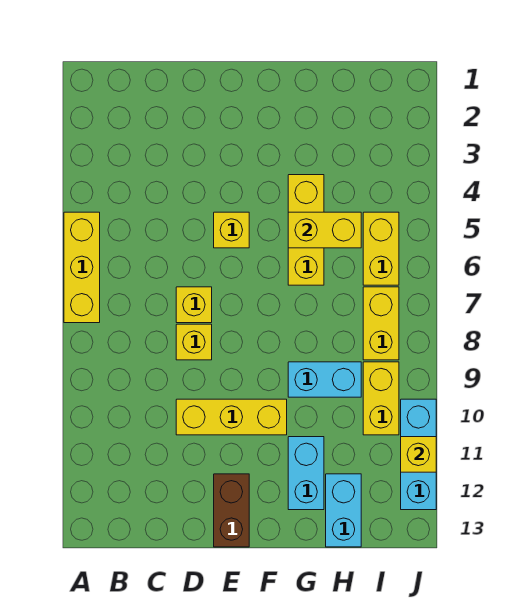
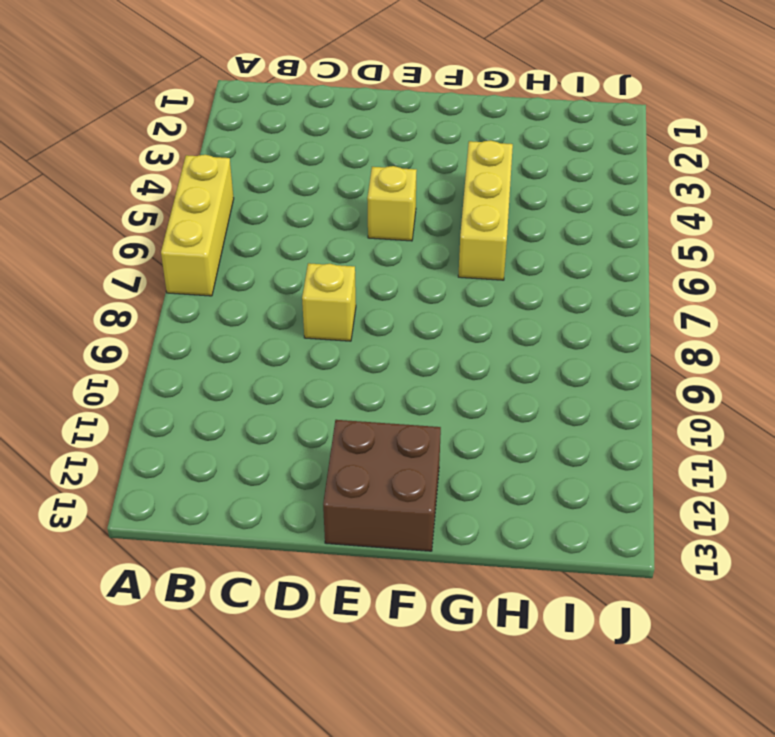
brown 2x2 brick [323,420,441,551] -> brown 1x2 brick [214,474,249,547]
none -> yellow 1x1 brick [176,287,212,323]
none -> yellow 1x3 brick [176,399,287,435]
none -> cyan 1x2 brick [288,362,361,397]

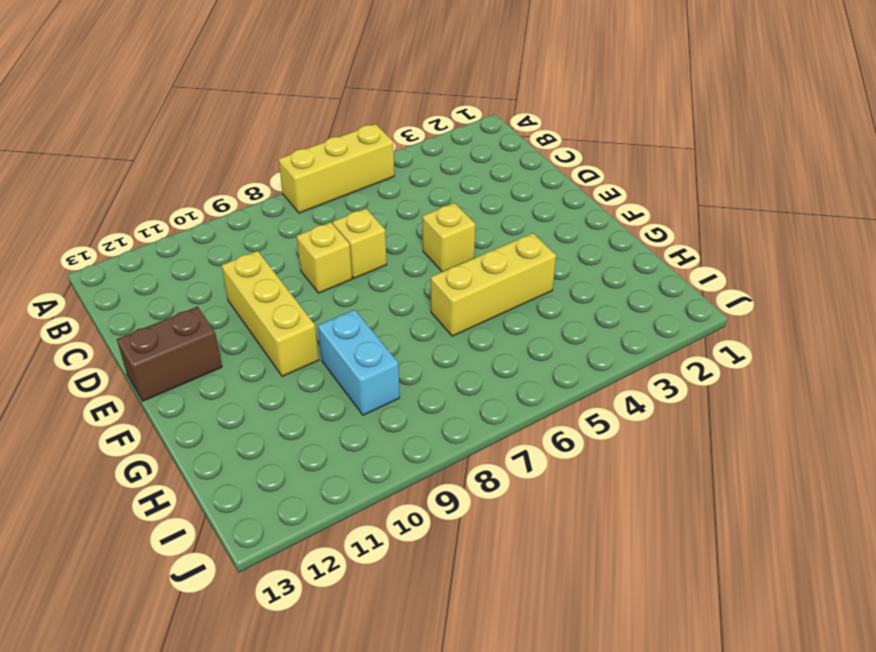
none -> cyan 1x2 brick [288,437,324,510]
none -> cyan 1x2 brick [326,474,361,547]
none -> yellow 1x2 brick [363,212,399,285]

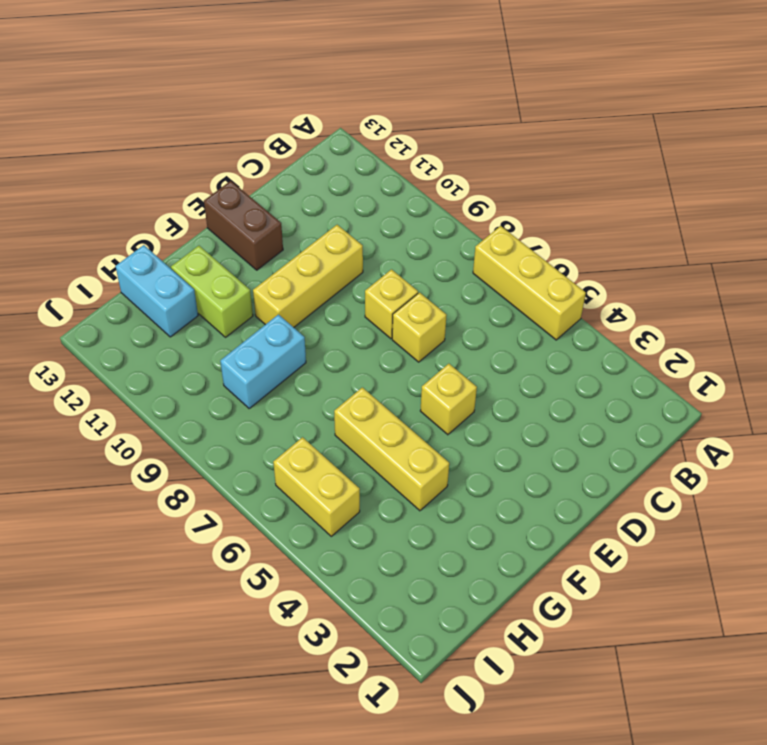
lime 1x2 brick [171,246,253,337] -> cyan 1x2 brick [288,437,324,510]
none -> yellow 1x2 brick [363,287,399,360]
none -> yellow 1x2 brick [363,362,399,435]
none -> cyan 1x3 brick [401,399,436,510]

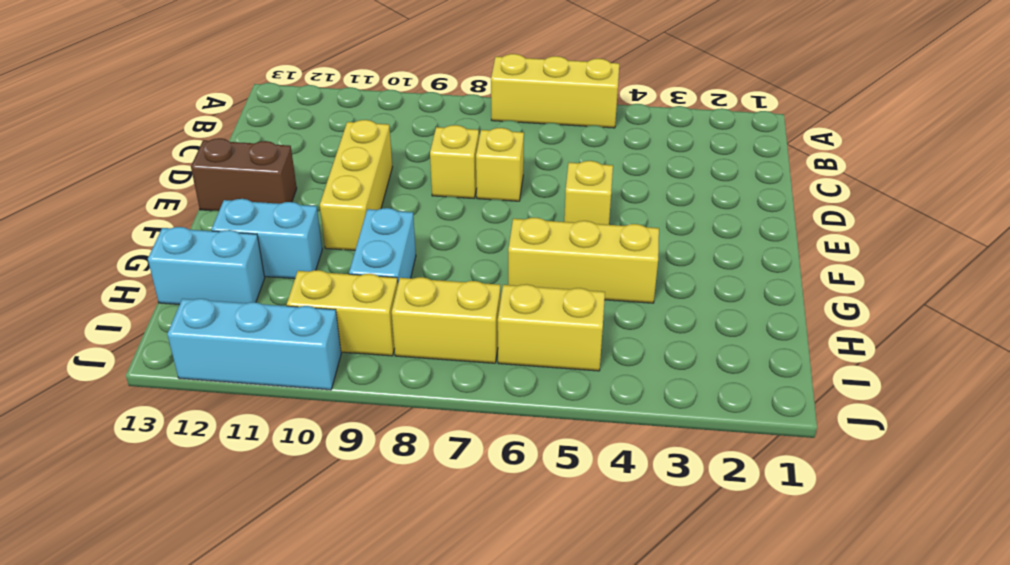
none -> yellow 1x2 brick [288,212,361,248]
none -> yellow 1x1 brick [401,437,436,472]

